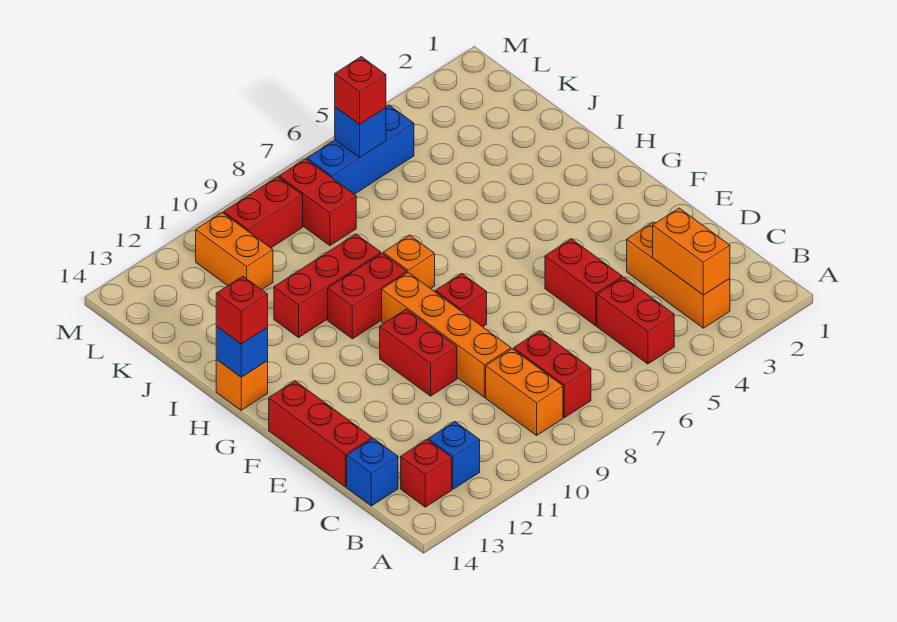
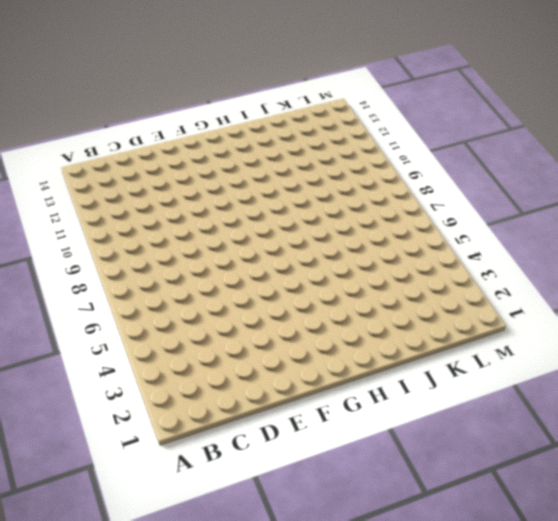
none -> orange 1x3 brick [627,222,730,328]
none -> red 1x2 brick [597,277,674,364]
none -> red 1x2 brick [514,331,591,418]

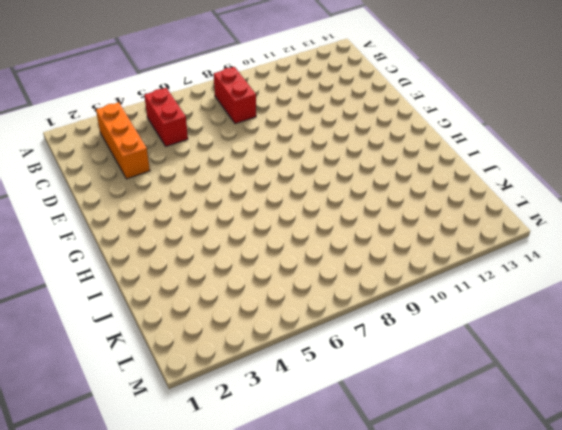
none -> orange 1x2 brick [486,349,563,435]
none -> blue 1x1 brick [428,422,480,489]
none -> red 1x1 brick [401,440,452,507]

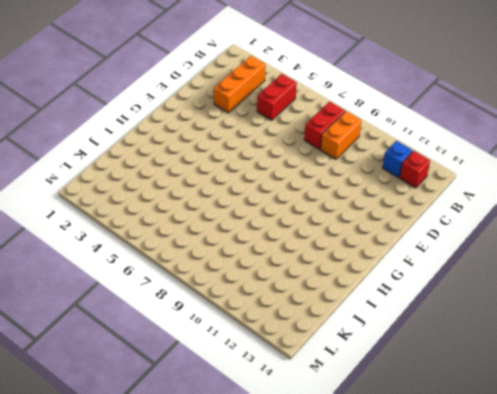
none -> blue 1x1 brick [347,438,398,506]
none -> red 1x2 brick [545,239,622,326]
none -> orange 1x4 brick [382,272,511,397]

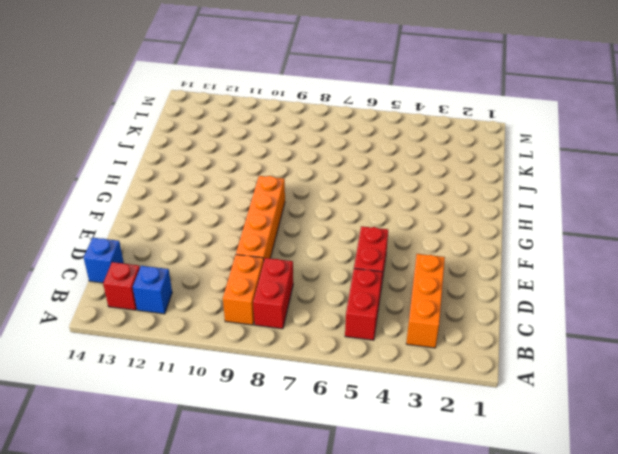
none -> red 1x3 brick [269,381,372,487]
none -> red 1x2 brick [380,309,457,396]
none -> red 1x1 brick [435,274,487,327]

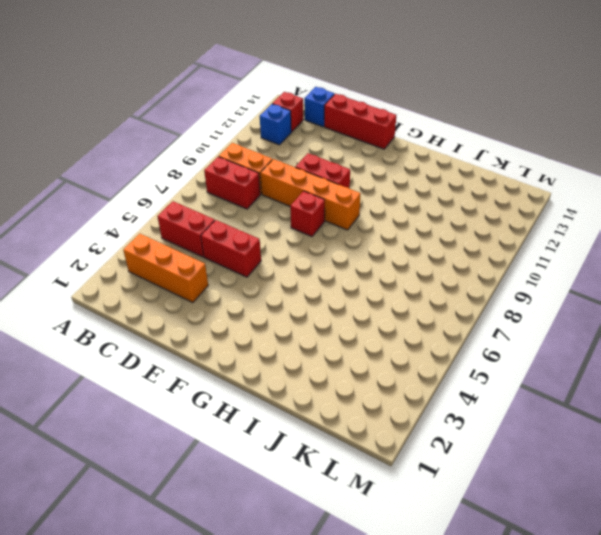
none -> orange 1x1 brick [383,235,435,289]
none -> red 1x2 brick [328,253,407,339]
none -> orange 1x1 brick [216,360,268,410]

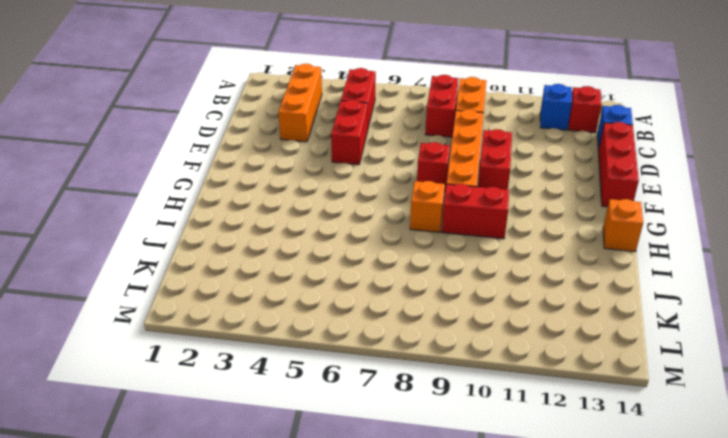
none -> red 1x3 brick [274,234,381,337]
none -> red 1x2 brick [279,159,356,246]
none -> orange 1x2 brick [196,213,273,290]

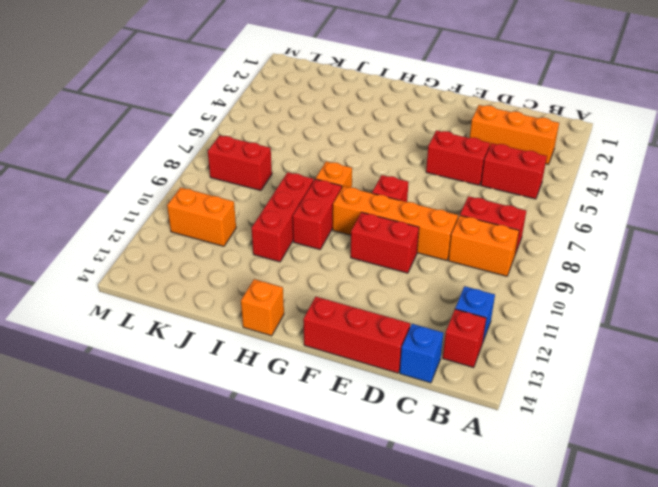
none -> blue 1x3 brick [307,105,414,194]
none -> red 1x2 brick [224,177,303,248]
none -> orange 1x2 brick [653,208,730,295]

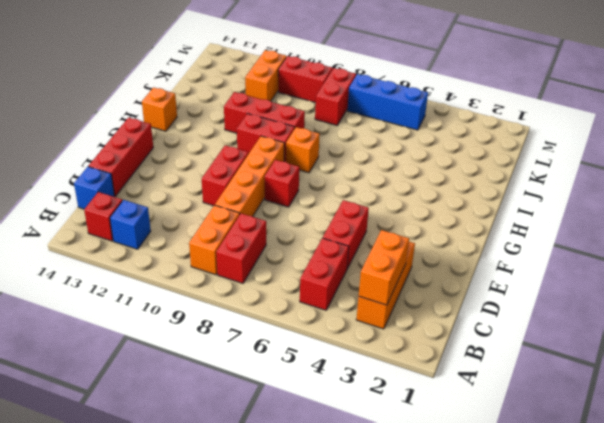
none -> blue 1x1 brick [216,327,268,377]
none -> blue 1x1 brick [335,107,386,157]
none -> red 1x1 brick [216,276,268,344]

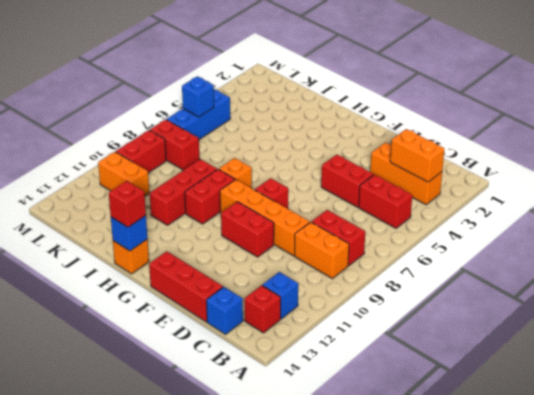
none -> red 1x1 brick [335,57,386,124]

